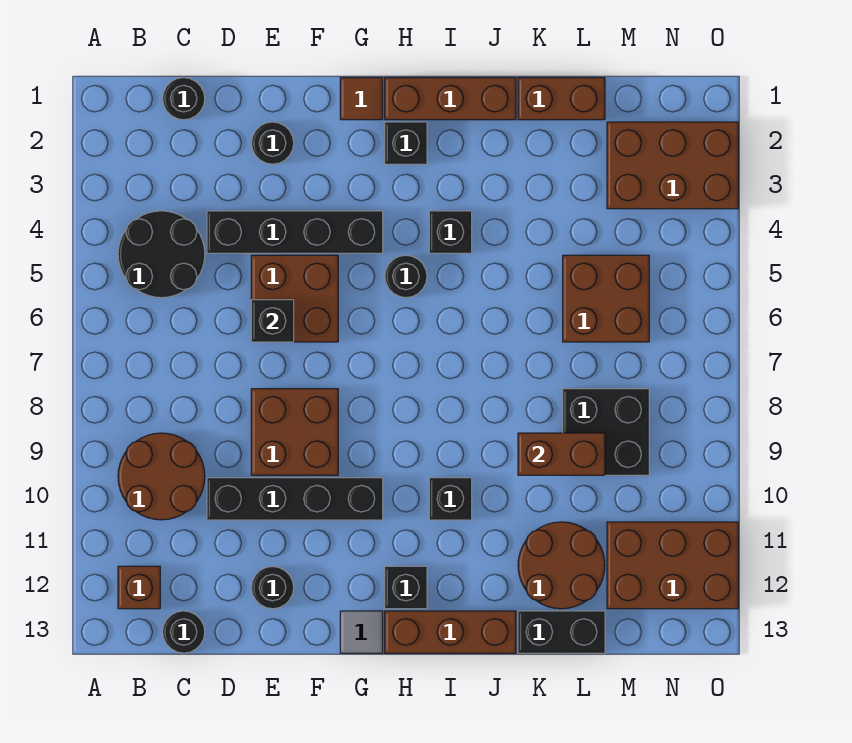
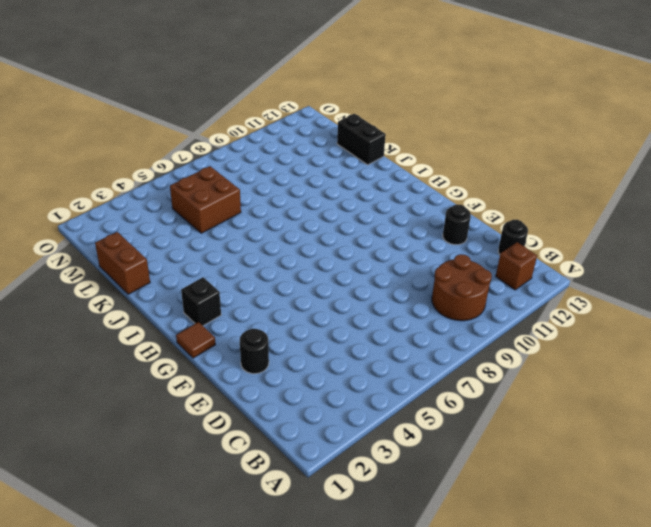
none -> black 2x2 round brick [118,211,205,298]
none -> black 1x1 round brick [163,78,205,120]
none -> black 1x4 brick [207,211,383,253]

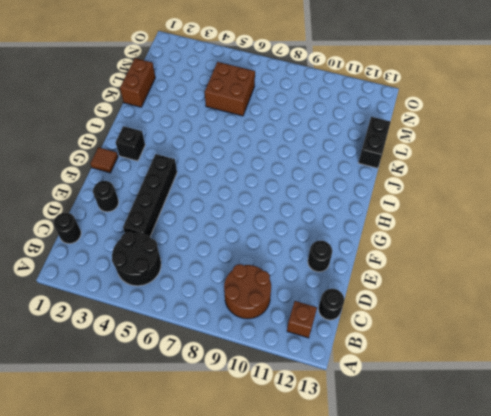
none -> black 1x4 brick [207,478,383,520]
none -> brown 2x2 brick [251,255,338,342]
none -> brown 2x2 brick [251,389,338,475]

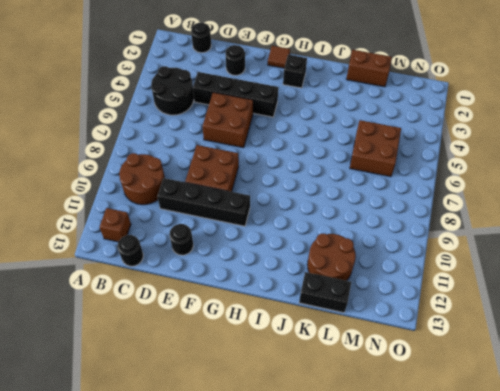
none -> grey 1x1 tile [340,611,383,653]
none -> brown 1x3 brick [385,78,516,120]
none -> black 1x1 round brick [385,255,427,298]

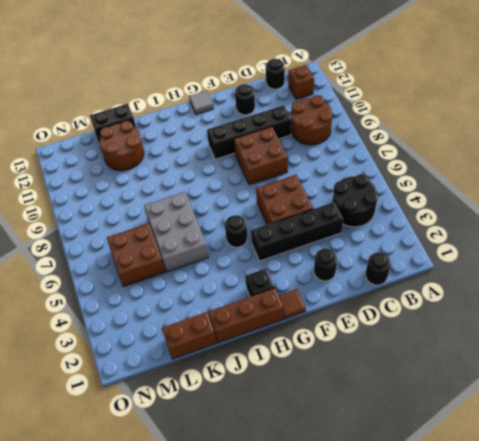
grey 2x3 brick [144,192,208,272] -> none
none -> black 1x1 brick [385,566,427,609]
none -> brown 1x3 brick [385,611,516,653]
none -> black 1x1 brick [429,211,472,253]

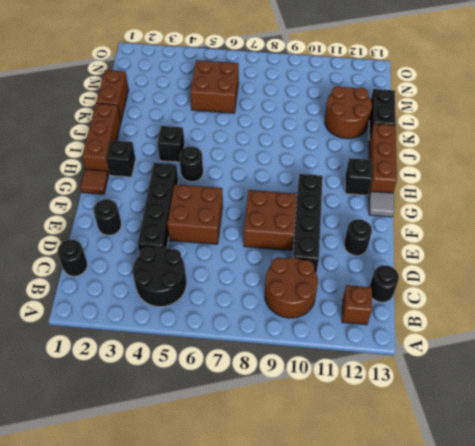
none -> black 1x1 brick [429,478,472,520]
none -> black 2x2 brick [563,389,649,475]
none -> brown 2x3 brick [607,122,738,209]

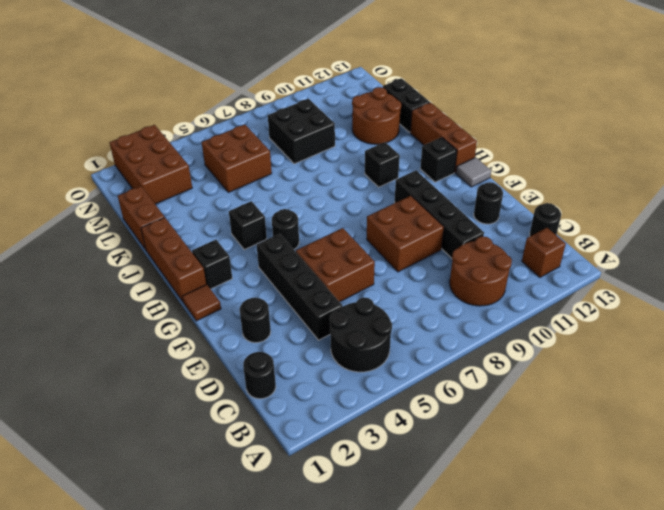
none -> brown 2x3 brick [607,522,738,609]
none -> black 1x1 brick [251,300,294,342]
none -> brown 1x2 brick [518,433,605,475]

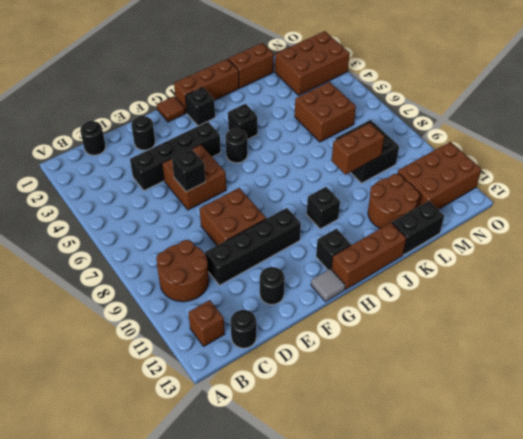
none -> black 2x2 round brick [118,211,205,298]

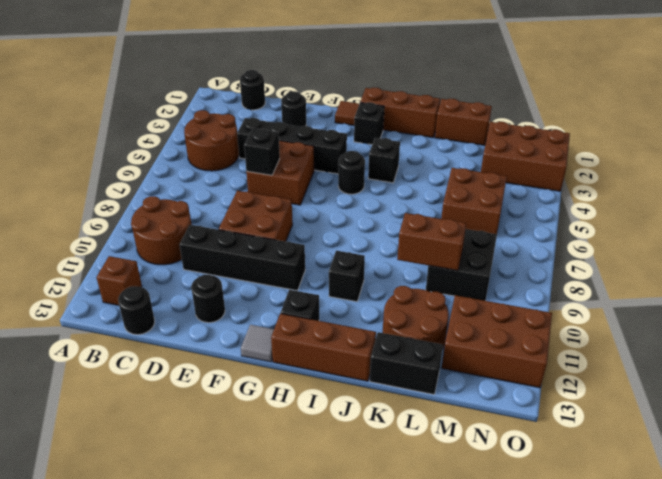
brown 2x2 round brick [184,110,239,171] -> black 2x2 round brick [118,211,205,298]

